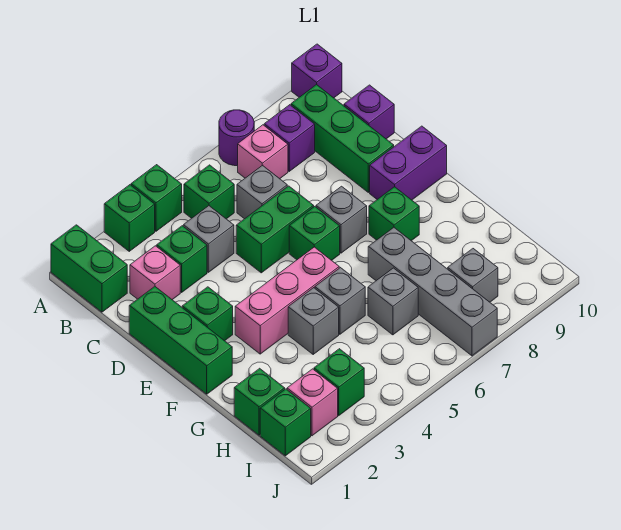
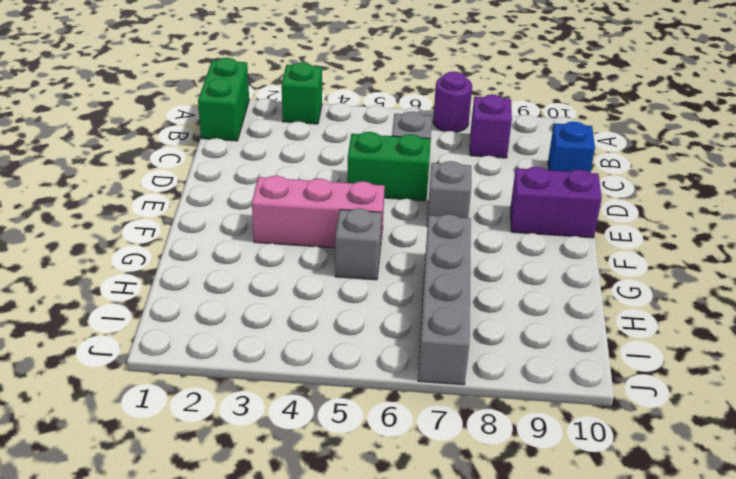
blue 1x1 brick [548,122,595,173] -> purple 1x1 brick [344,85,394,139]
none -> green 1x1 brick [131,165,182,231]
none -> purple 1x1 brick [292,44,342,98]
none -> green 1x1 brick [184,165,234,219]
none -> pink 1x1 brick [238,125,288,179]

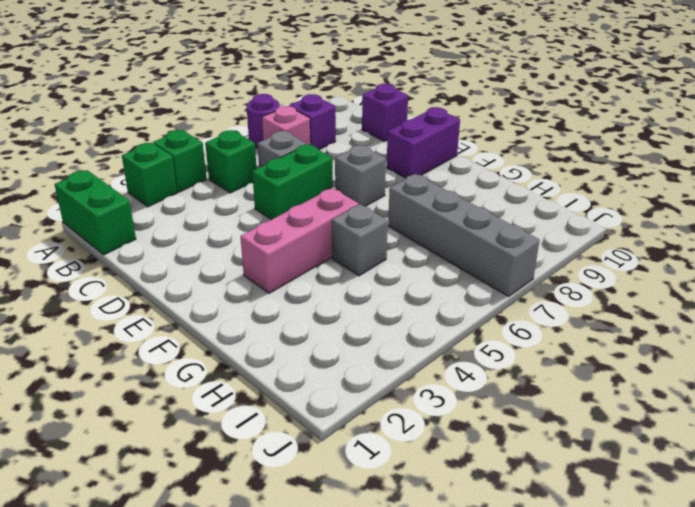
none -> purple 1x1 brick [292,44,342,98]
none -> green 1x3 brick [291,84,394,192]
none -> pink 1x1 brick [130,246,180,300]
none -> green 1x1 brick [157,226,207,292]

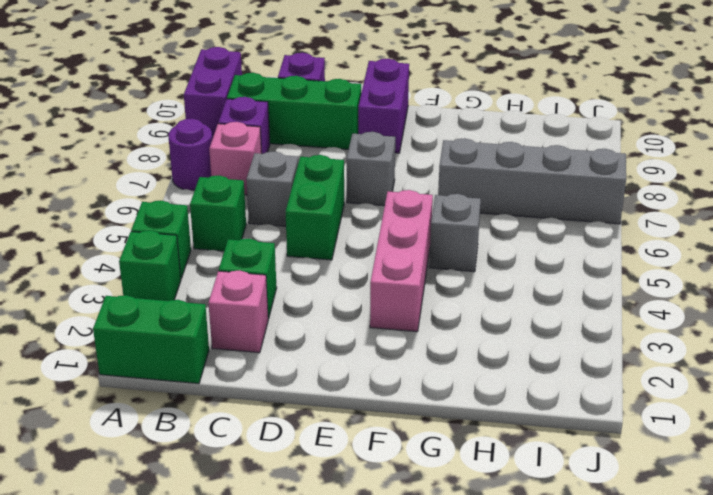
purple 1x2 brick [184,47,242,139] -> purple 1x1 brick [292,44,342,98]
none -> grey 1x1 brick [184,206,234,272]
none -> green 1x3 brick [129,287,232,394]
none -> green 1x1 brick [182,287,233,341]
none -> green 1x1 brick [289,207,340,260]

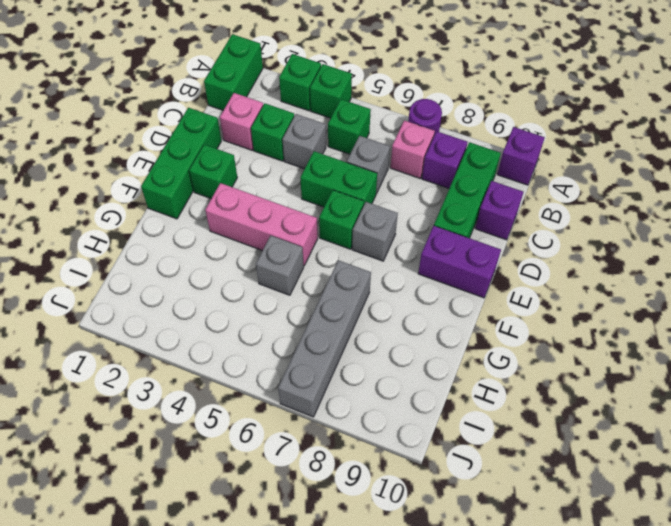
none -> green 1x1 brick [369,187,419,241]
none -> grey 1x1 brick [288,288,339,354]
none -> green 1x1 brick [234,368,285,435]
none -> grey 1x1 brick [368,268,418,335]

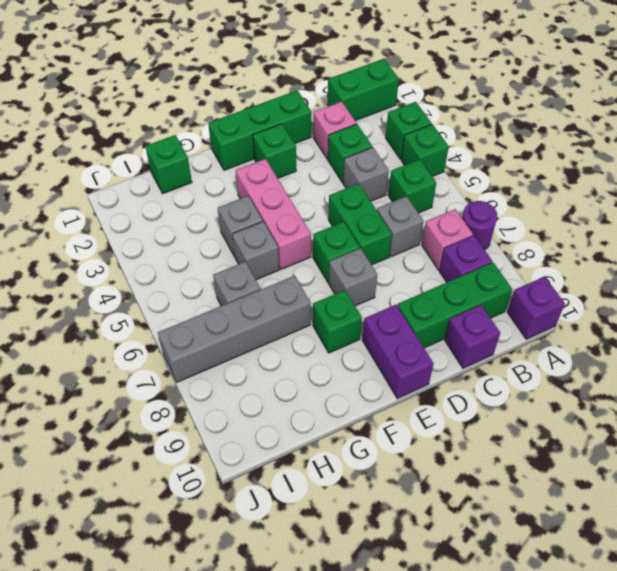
none -> green 1x1 brick [260,389,311,456]
none -> pink 1x1 brick [287,369,338,436]
none -> green 1x1 brick [314,349,364,416]
none -> grey 1x1 brick [448,249,498,302]

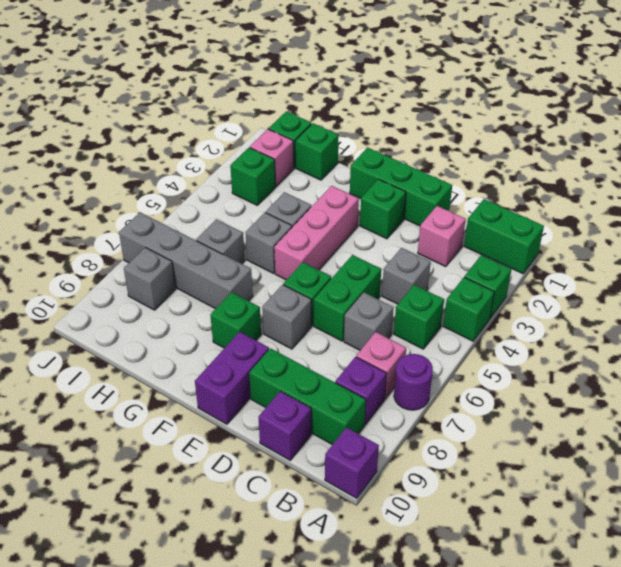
none -> green 1x1 brick [157,226,207,292]

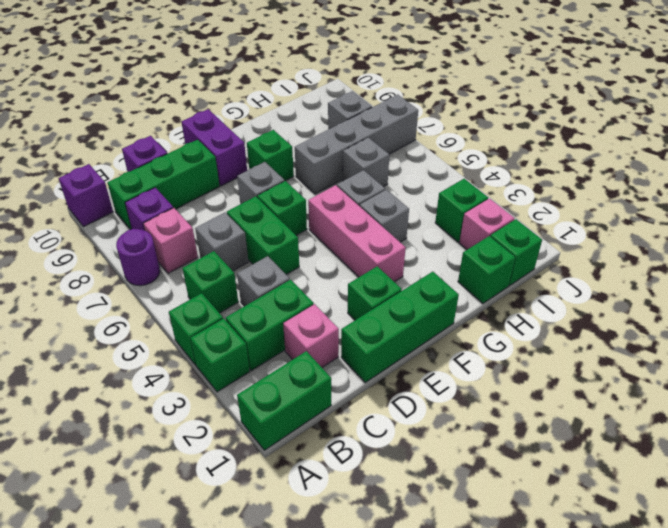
green 1x2 brick [226,280,314,371] -> green 1x1 brick [157,226,207,292]

